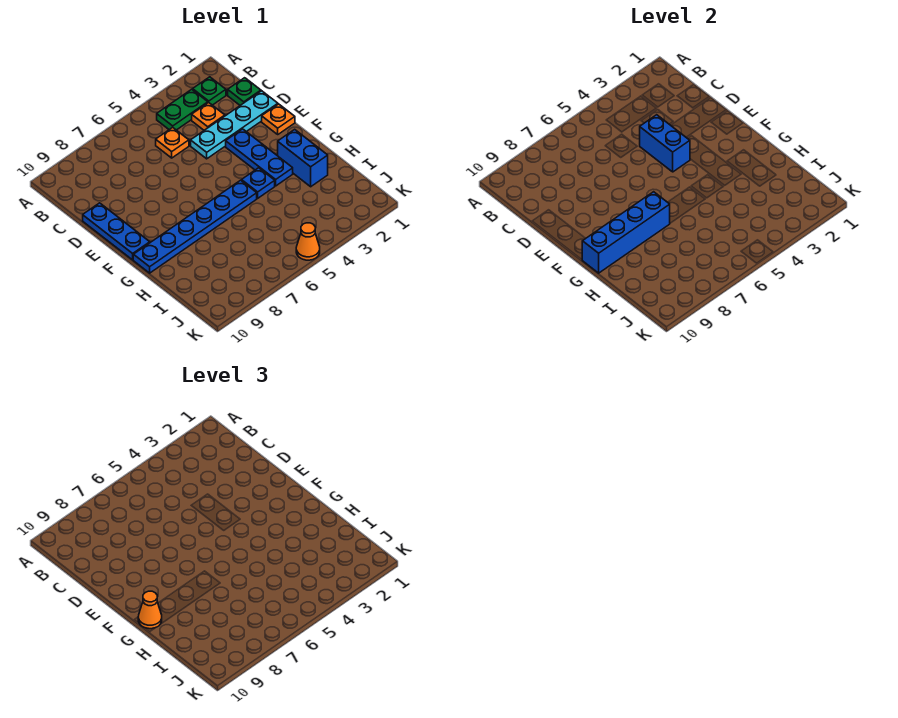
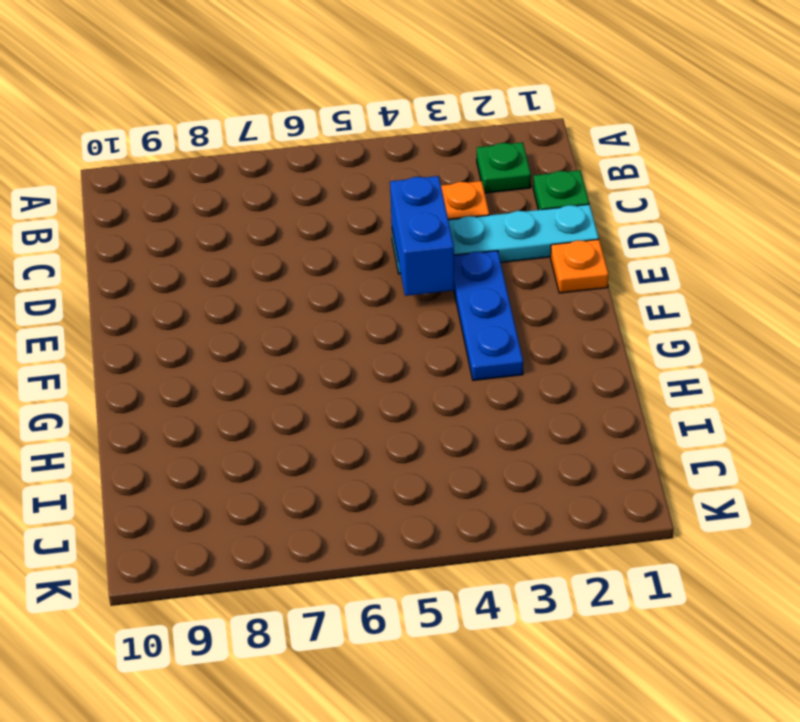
none -> green 1x2 plate [157,89,208,130]
none -> orange 1x1 plate [156,127,189,158]
none -> blue 1x3 plate [83,203,150,260]

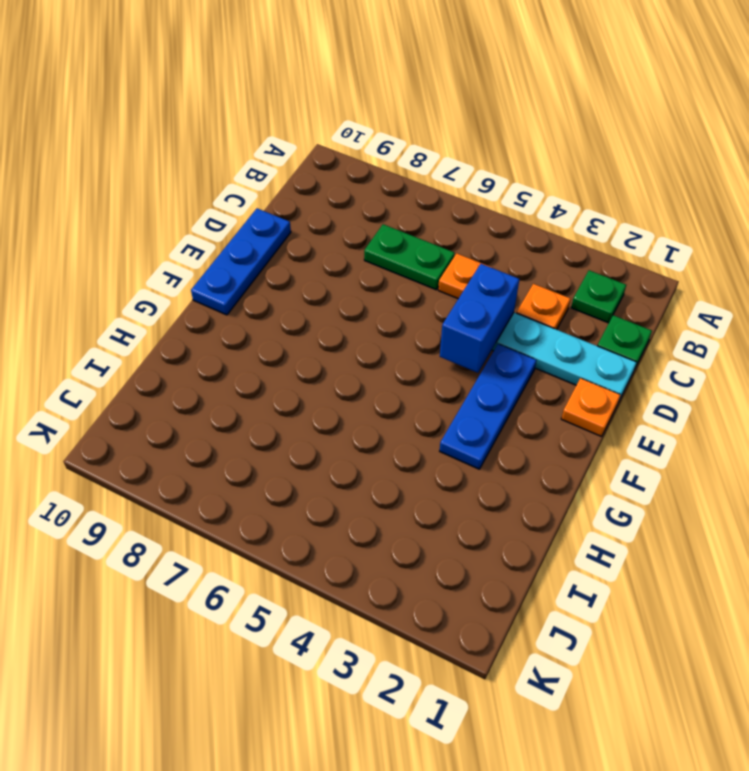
green 1x2 plate [364,224,455,290] -> green 1x2 plate moved to [157,89,208,130]
none -> blue 1x2 brick [278,129,328,187]
none -> blue 1x1 plate [242,168,275,198]
none -> blue 1x6 plate [133,180,257,273]

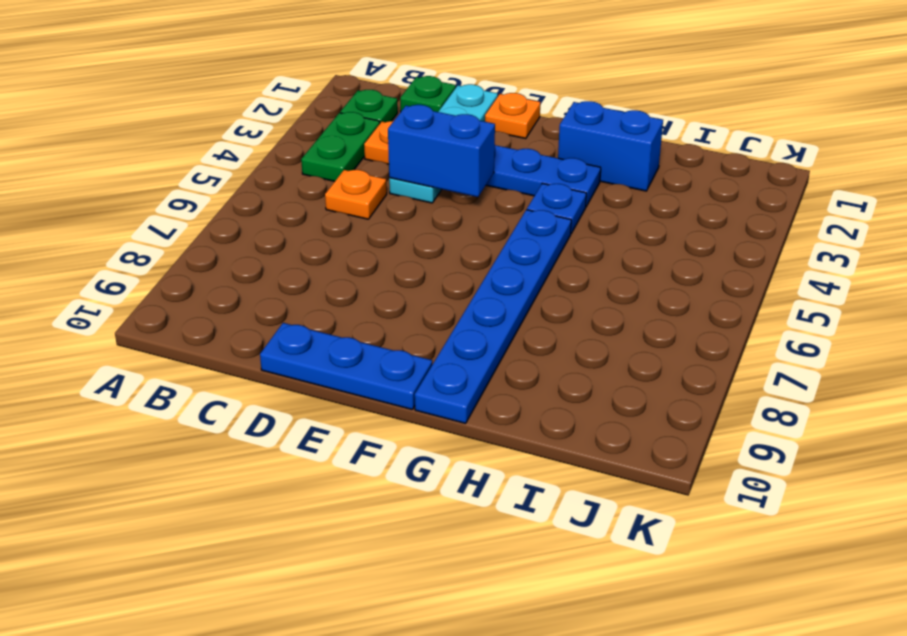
none -> orange 1x1 cone [296,223,320,260]
none -> blue 1x4 brick [582,192,670,273]
none -> orange 1x1 cone [138,591,162,629]

